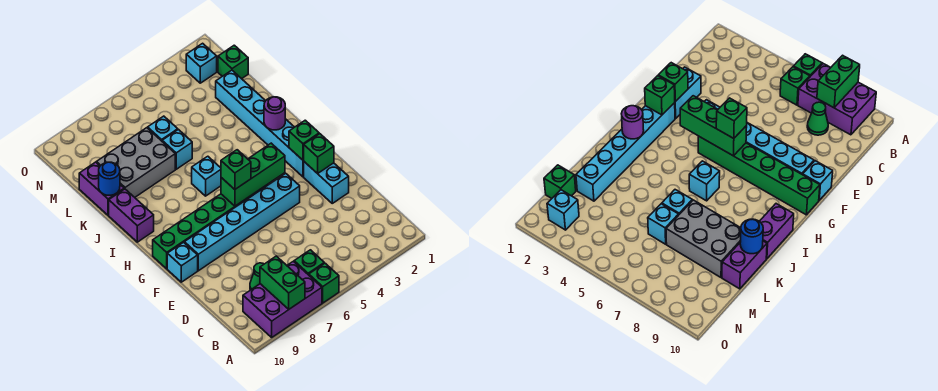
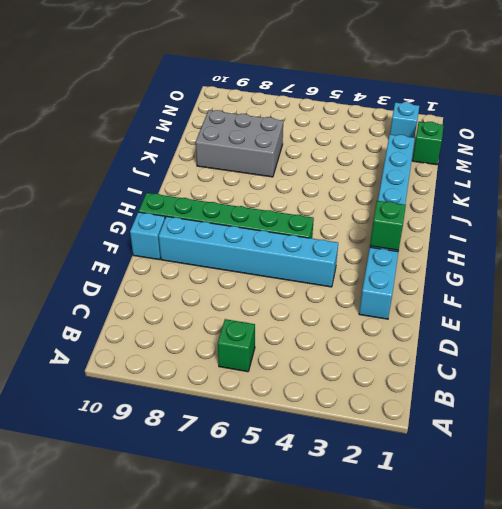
none -> green 1x1 brick [309,263,339,303]
none -> purple 2x3 brick [243,261,322,337]
none -> green 1x1 cone [250,263,264,290]

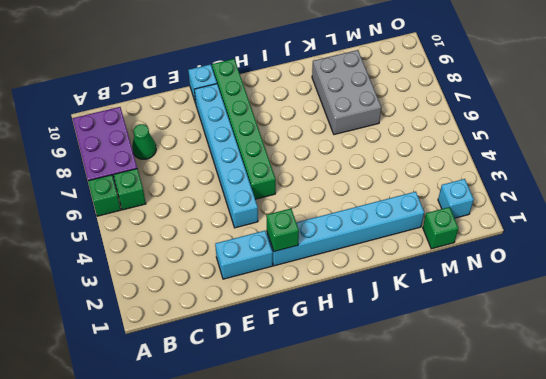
none -> cyan 1x1 brick [192,156,221,196]
none -> purple 1x2 brick [109,189,154,242]
none -> cyan 1x1 brick [162,130,192,169]

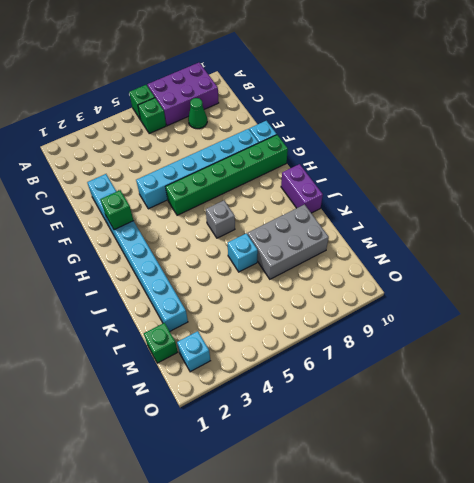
grey 1x1 brick [206,200,235,238] -> cyan 1x1 brick [192,156,221,196]
none -> purple 1x2 brick [79,162,124,215]
none -> cyan 1x1 brick [148,116,178,141]
none -> green 1x2 brick [260,256,305,309]

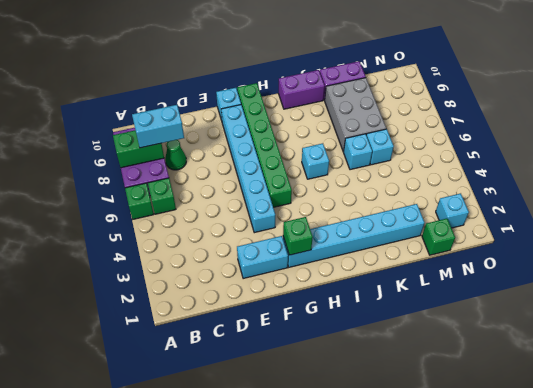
cyan 1x2 brick [132,105,184,148] -> none
none -> green 1x1 brick [304,134,334,174]
none -> green 1x3 brick [221,143,285,206]
none -> purple 1x1 round brick [264,97,285,130]

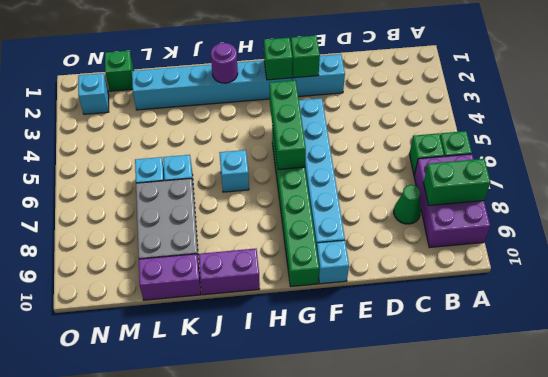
none -> blue 1x1 round brick [99,162,120,195]
none -> green 1x1 brick [221,150,251,189]

